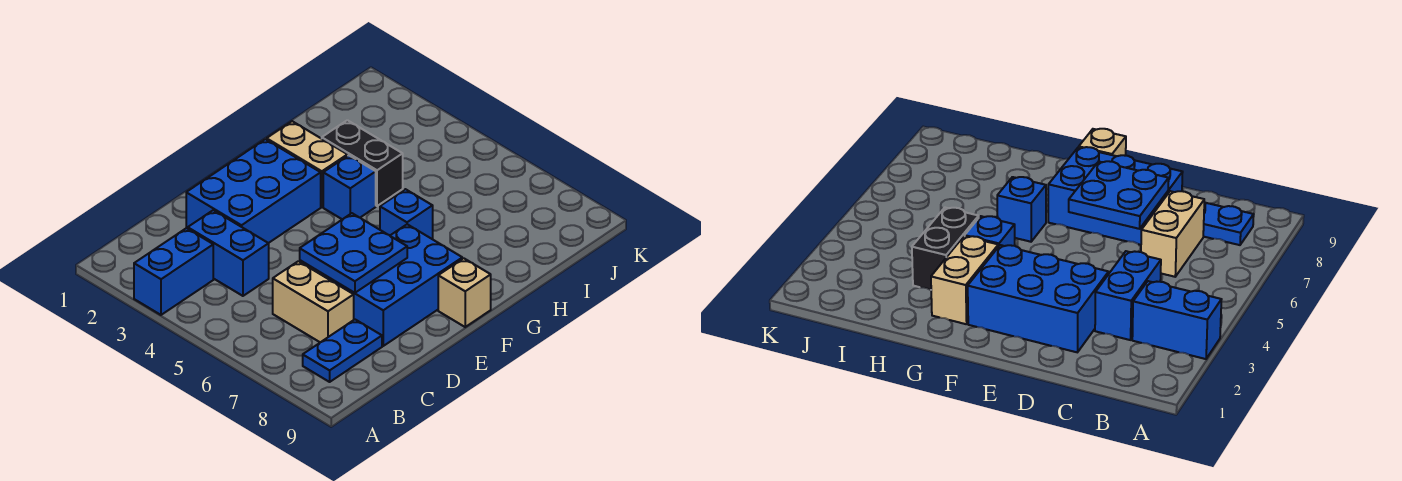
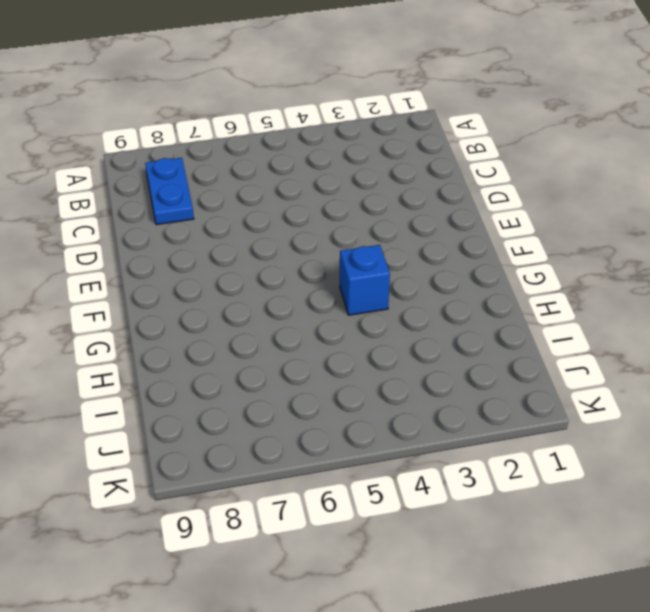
none -> blue 1x2 brick [134,228,213,315]
none -> blue 1x2 brick [188,210,269,296]
none -> tan 1x2 brick [273,261,354,342]

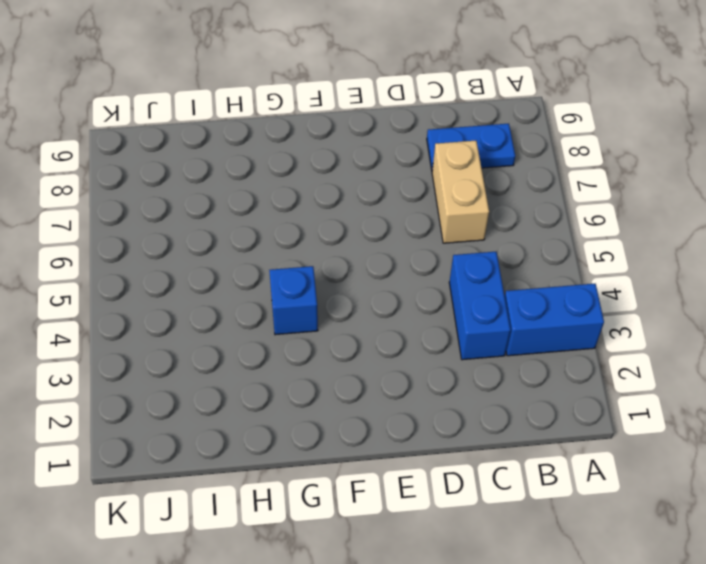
none -> blue 2x3 brick [186,139,321,243]
none -> blue 2x3 brick [328,224,462,346]
none -> tan 1x1 brick [438,258,491,327]

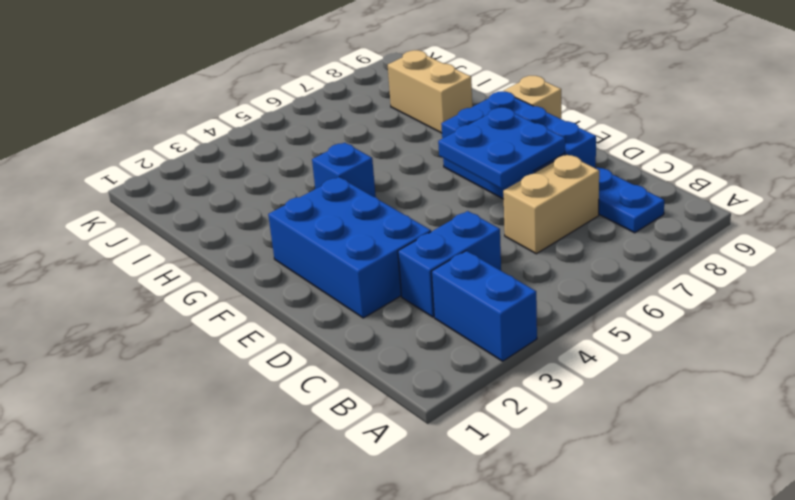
tan 1x2 brick [388,50,472,133] -> tan 1x2 brick turned to [267,121,347,207]
none -> blue 1x1 brick [380,189,433,239]
none -> black 1x2 brick [322,120,403,206]

